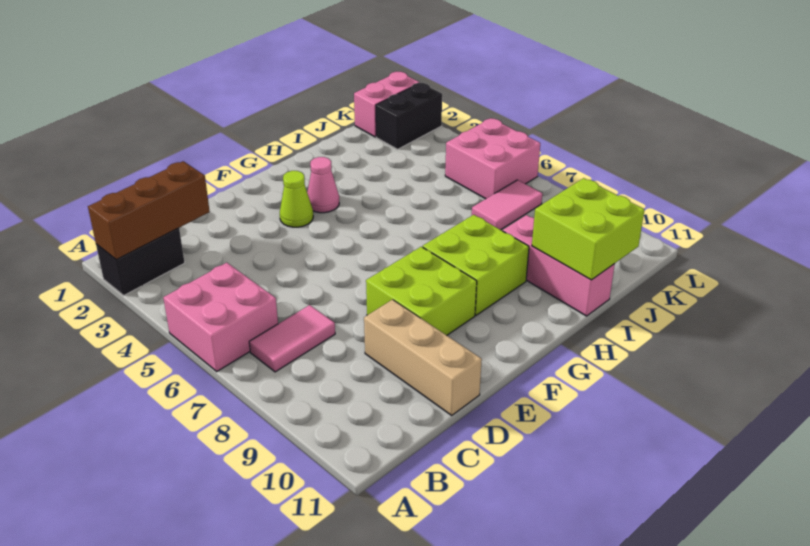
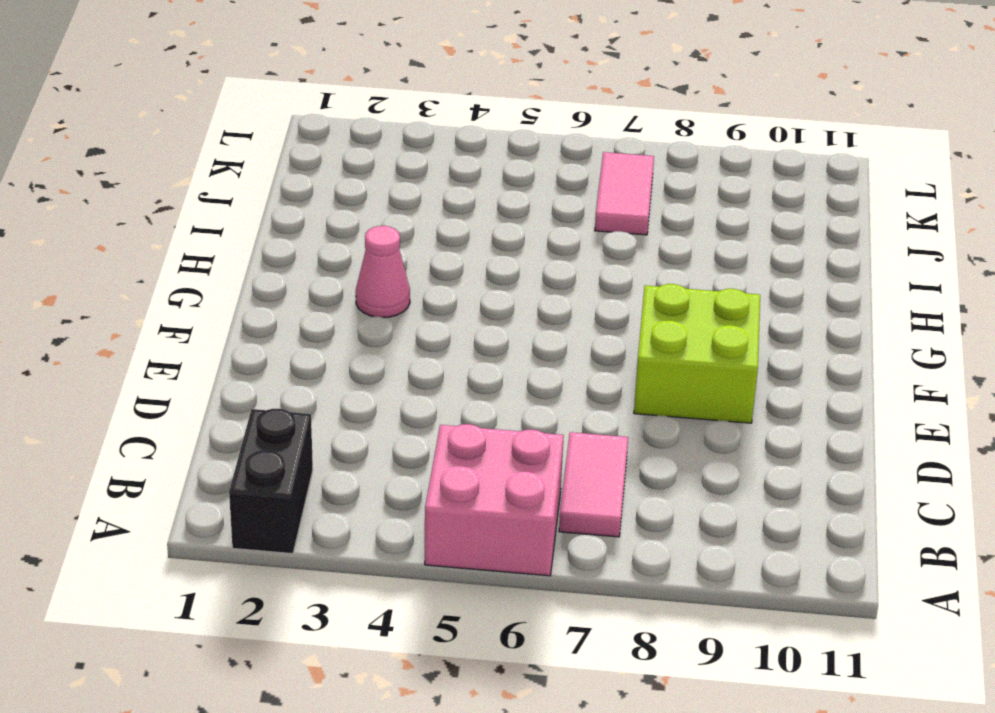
none -> tan 1x3 brick [364,300,482,415]
none -> lime 1x1 cone [280,171,313,227]
none -> lime 2x2 brick [423,215,529,315]

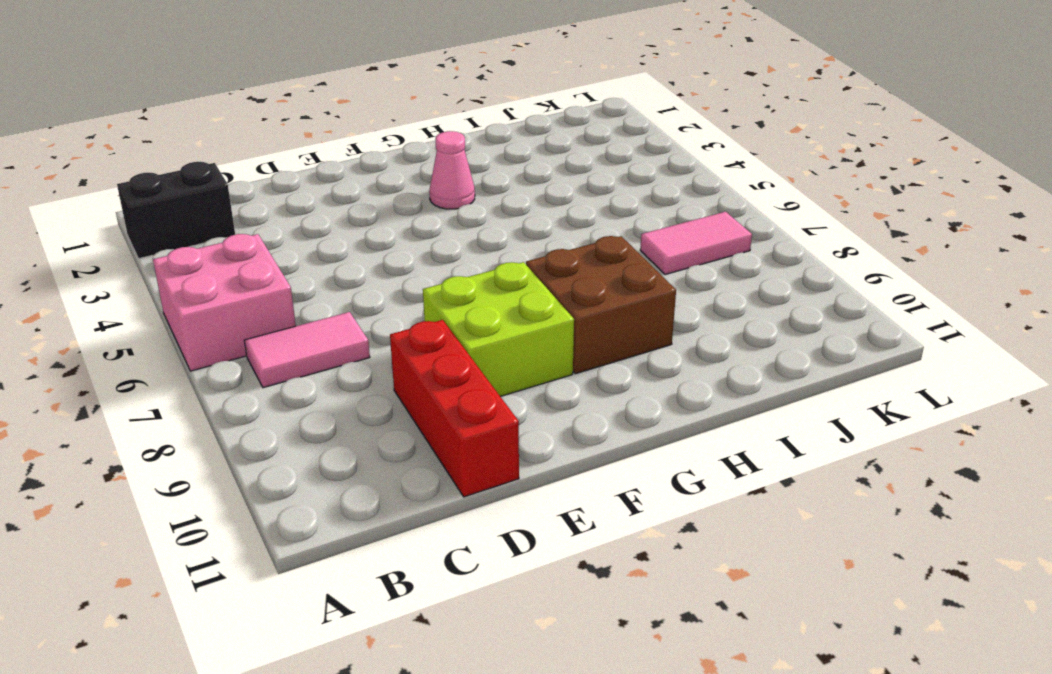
red 1x3 brick [390,320,519,497] -> tan 1x3 brick [364,300,482,415]
brown 2x2 brick [526,236,676,374] -> lime 2x2 brick [423,215,529,315]
none -> lime 1x1 cone [280,171,313,227]
none -> pink 1x3 brick [503,215,615,316]
none -> pink 1x2 brick [354,72,420,137]

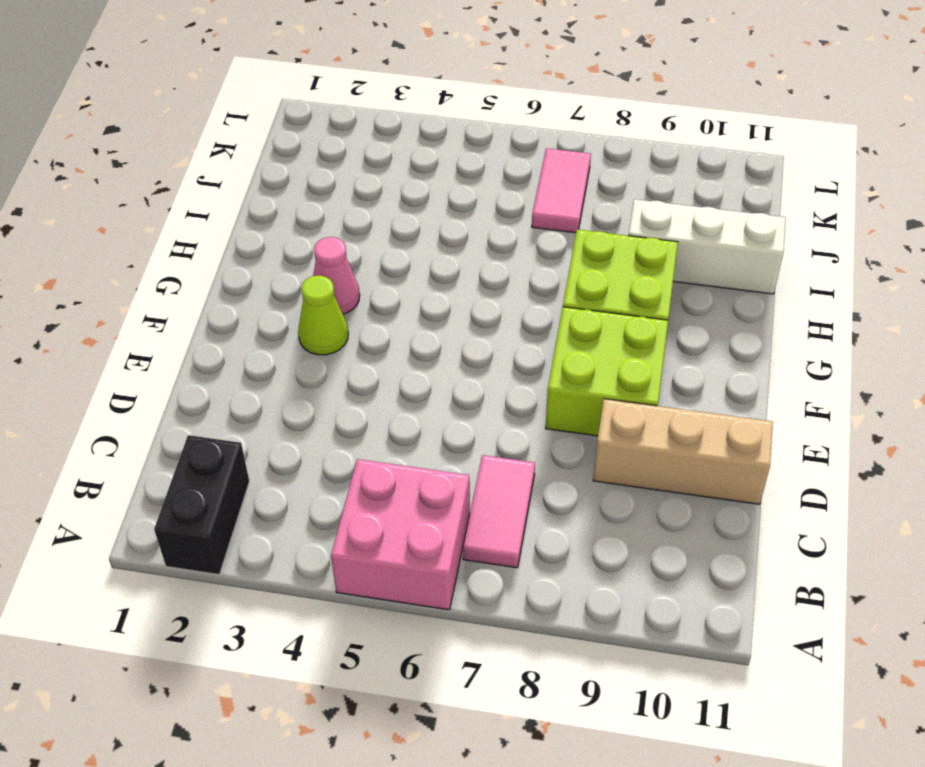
white 1x3 brick [628,199,786,294] -> pink 1x3 brick [503,215,615,316]
none -> pink 1x2 brick [354,72,420,137]
none -> black 1x2 brick [376,83,442,149]
none -> pink 2x2 brick [445,118,540,199]

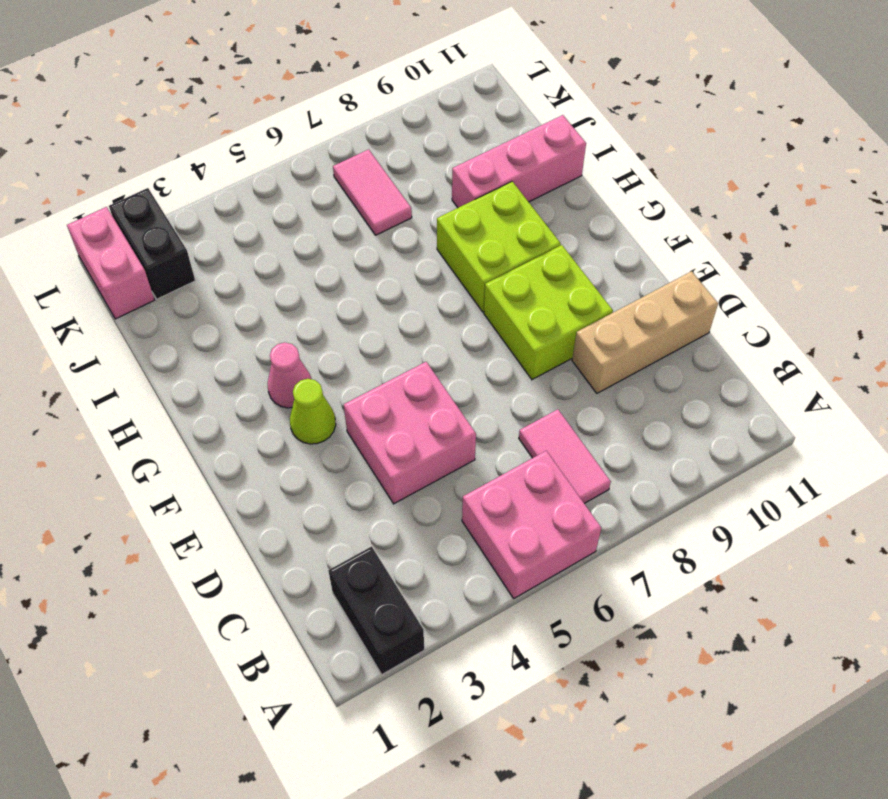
pink 2x2 brick [344,362,476,504] -> pink 2x2 brick moved to [445,118,540,199]
none -> brown 1x3 brick [88,161,210,260]
none -> lime 2x2 brick [532,178,644,280]

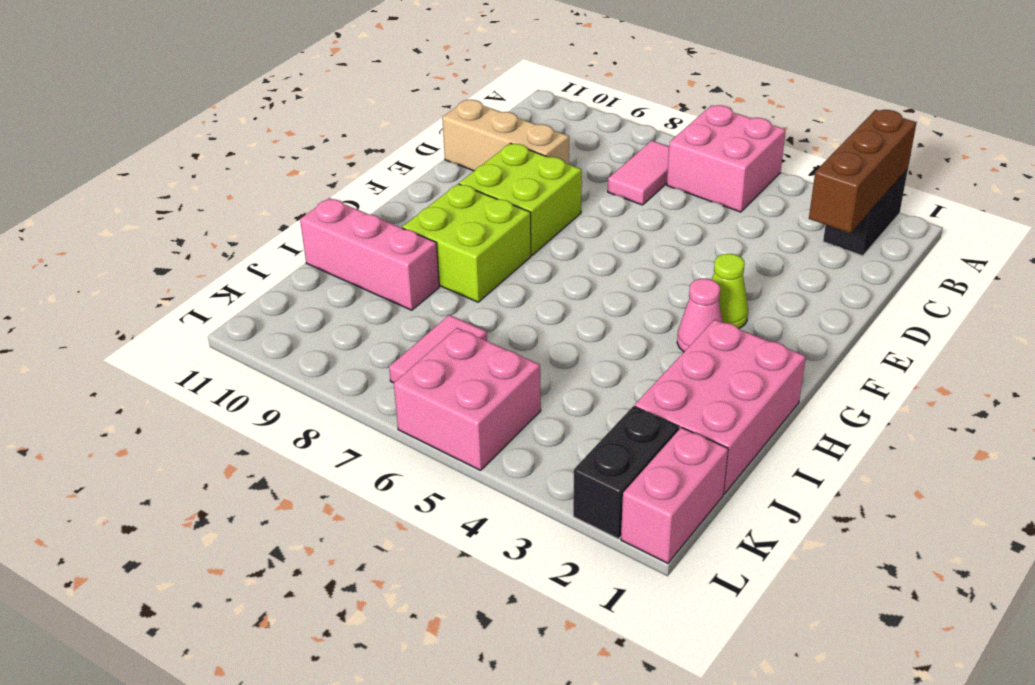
pink 2x3 brick [635,320,806,494] -> none
none -> lime 2x2 brick [532,178,644,280]

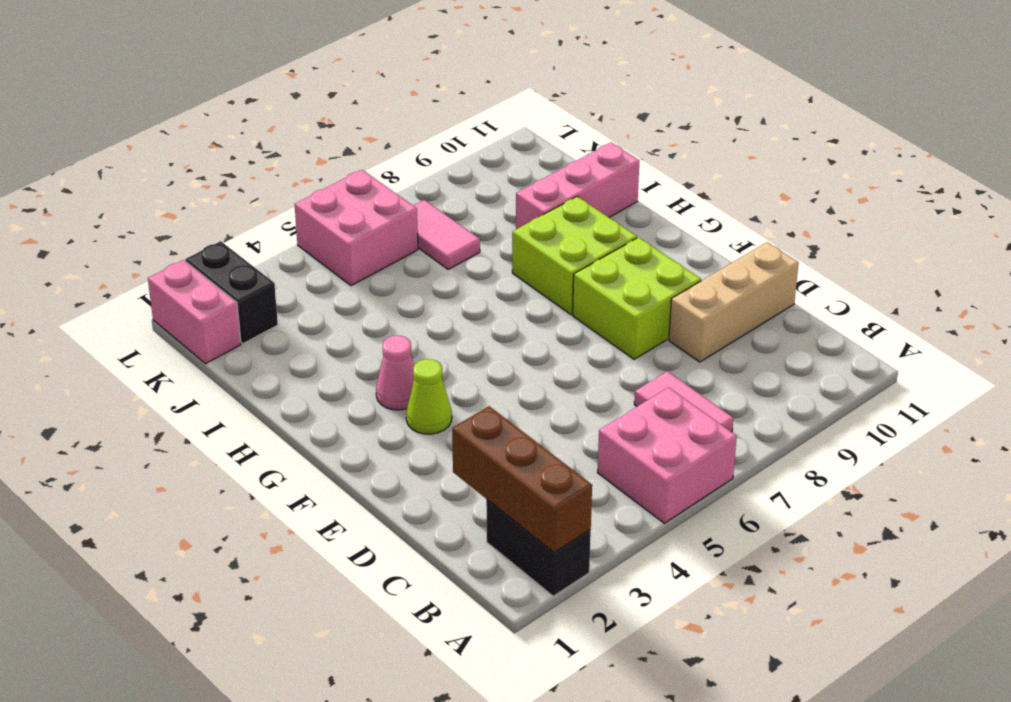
none -> lime 2x2 brick [532,178,644,280]

